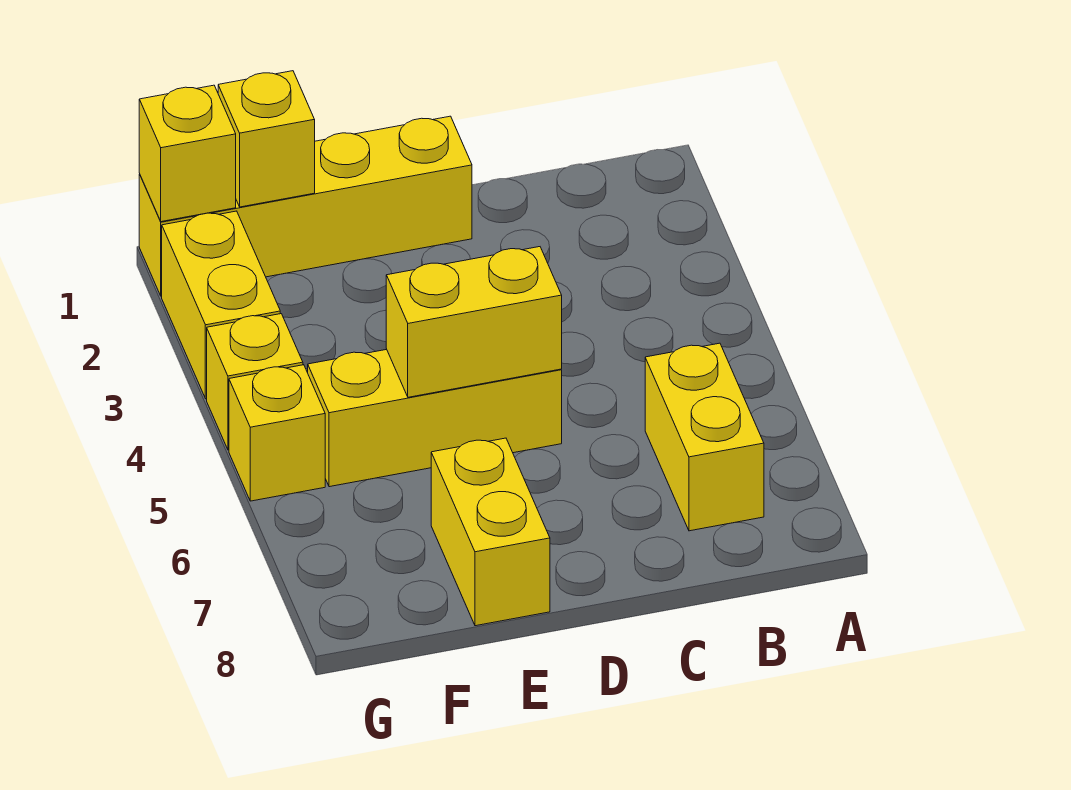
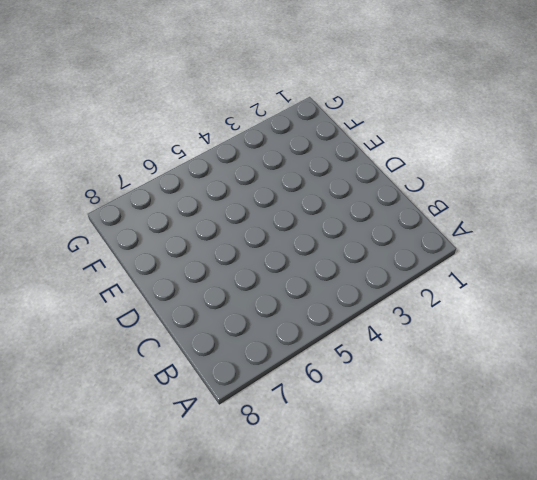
none -> yellow 1x2 brick [645,343,764,531]
none -> yellow 1x4 brick [139,116,472,296]

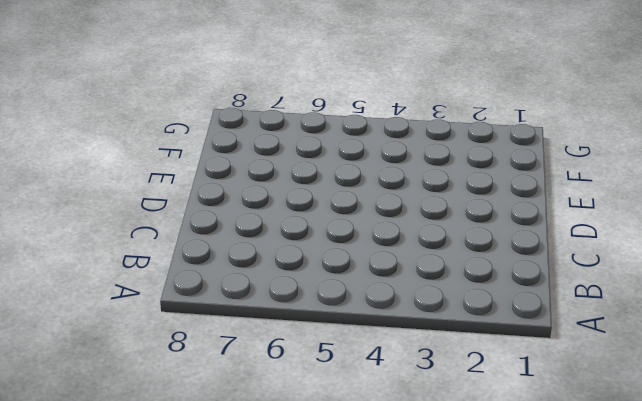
none -> yellow 1x2 brick [645,343,764,531]
none -> yellow 1x4 brick [139,116,472,296]

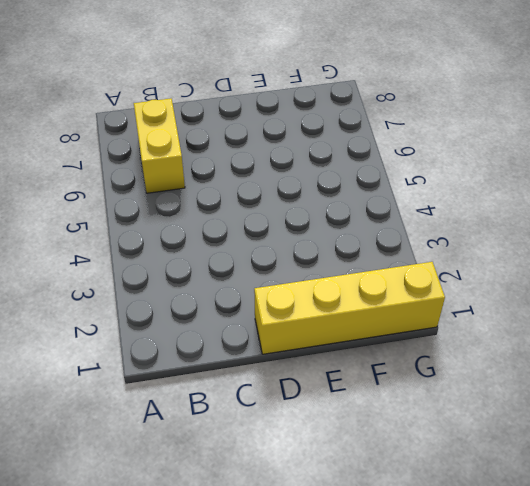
none -> yellow 1x3 brick [308,349,562,487]
none -> yellow 1x2 brick [431,438,550,626]

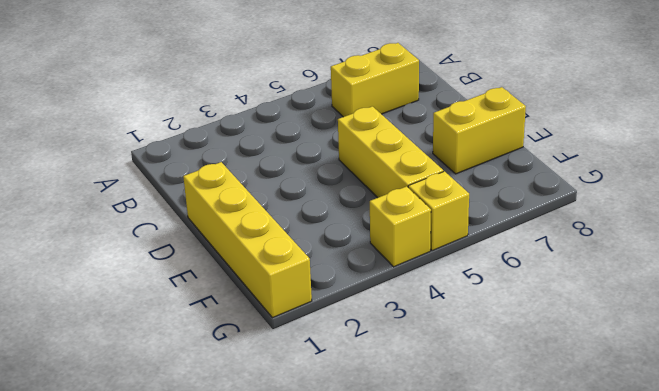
none -> yellow 1x2 brick [162,211,280,399]
none -> yellow 1x2 brick [386,247,562,397]

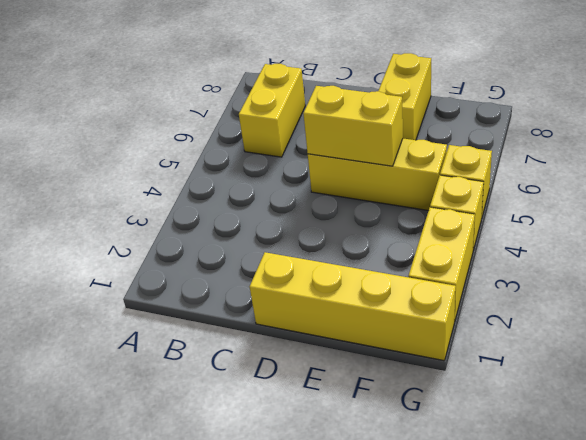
none -> yellow 1x1 brick [218,71,315,207]
none -> yellow 1x1 brick [139,85,236,222]

